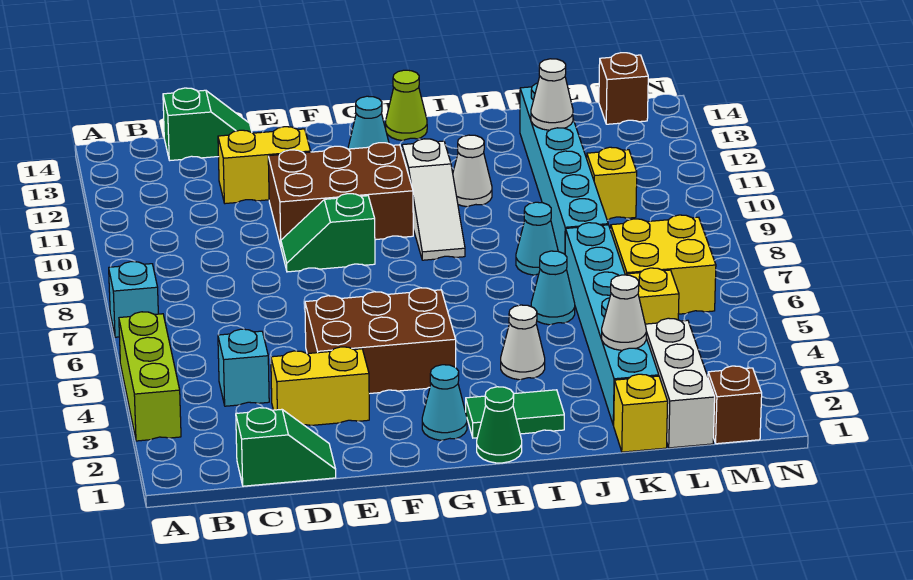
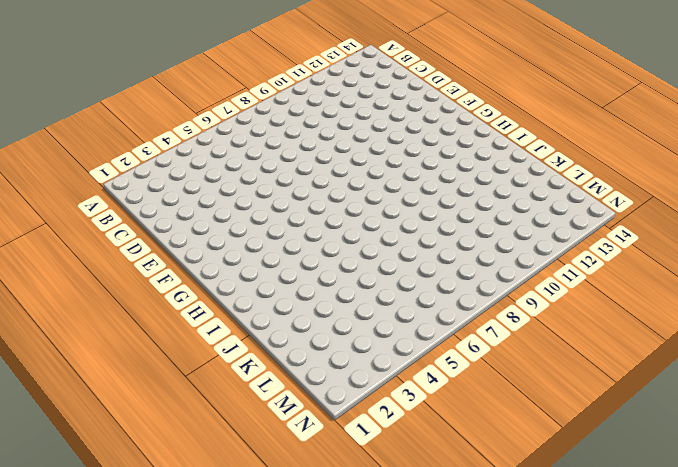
none -> lime 1x3 brick [119,312,181,441]
none -> cyan 1x1 brick [109,262,158,337]
none -> green 1x2 slope [236,408,336,486]
none -> cyan 1x1 brick [218,329,269,406]

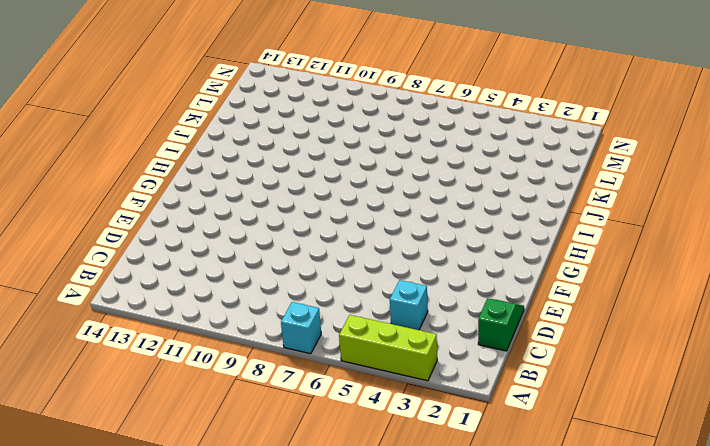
none -> green 1x2 slope [163,88,252,160]
none -> yellow 1x2 brick [271,347,369,426]
none -> yellow 1x2 brick [218,127,311,204]
none -> brown 2x3 brick [305,288,456,394]

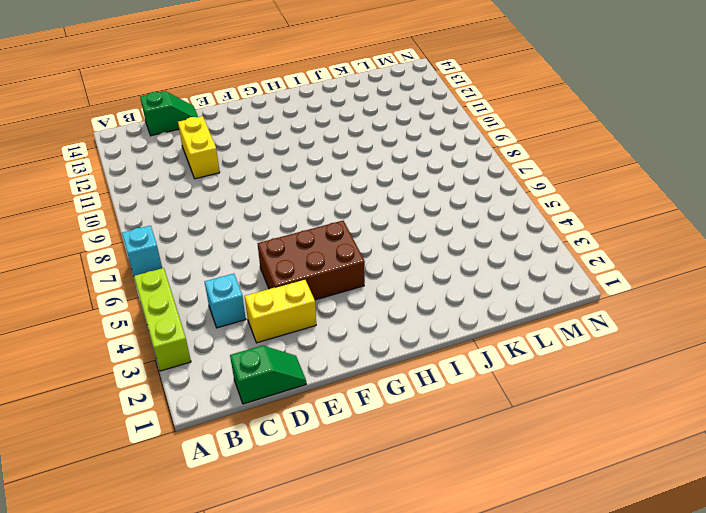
yellow 1x2 brick [178,116,220,179] -> yellow 1x2 brick turned to [218,127,311,204]
none -> green 1x2 slope [281,194,375,272]
none -> brown 2x3 brick [268,143,413,246]
none -> cyan 1x1 cone [422,365,467,440]
none -> cyan 1x1 cone [348,96,389,149]

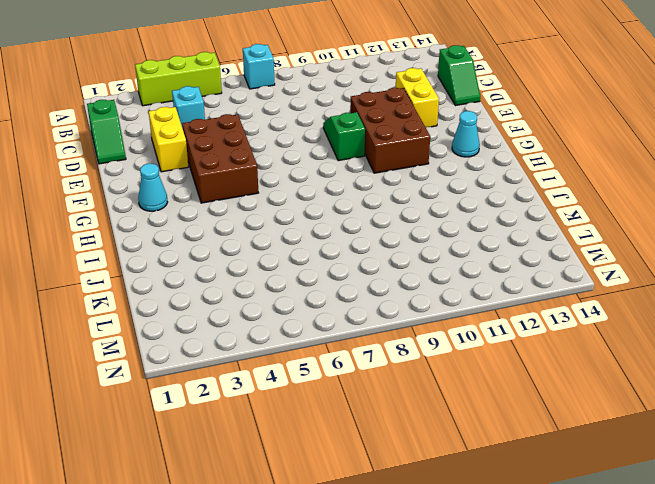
none -> green 1x1 cone [477,387,522,463]
none -> green 1x2 tile [466,390,564,438]
none -> white 1x3 slope [402,139,465,260]
none -> lime 1x1 cone [386,70,427,141]

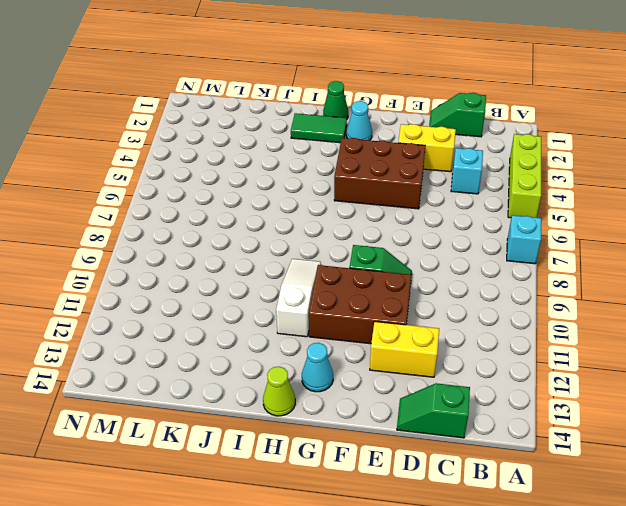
none -> white 1x1 cone [501,305,545,380]
none -> white 1x1 cone [453,135,492,207]
none -> cyan 1x1 cone [531,251,575,325]
none -> cyan 1x1 cone [516,202,558,275]

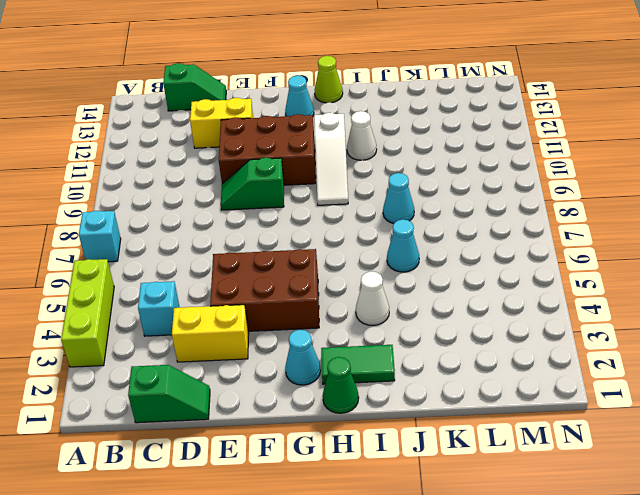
none -> yellow 1x1 brick [614,374,668,452]
none -> cyan 1x6 brick [565,223,659,425]
none -> cyan 1x6 brick [520,83,608,254]
none -> white 1x3 brick [645,318,715,448]

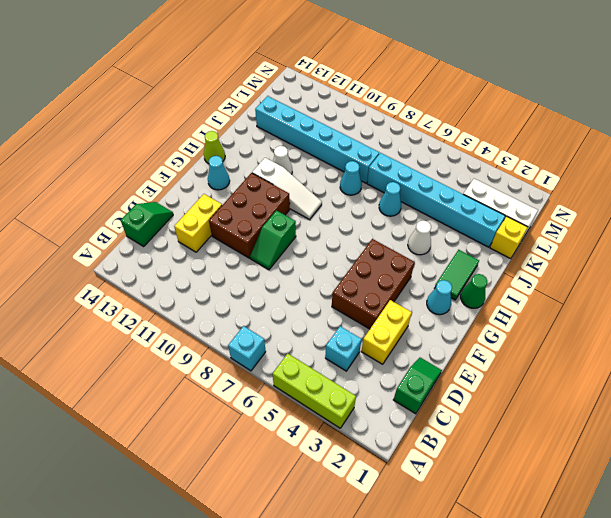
none -> yellow 1x1 brick [627,268,679,324]
none -> yellow 2x2 brick [610,215,716,314]
none -> yellow 1x1 brick [587,147,637,220]
none -> brown 1x1 brick [708,366,762,444]

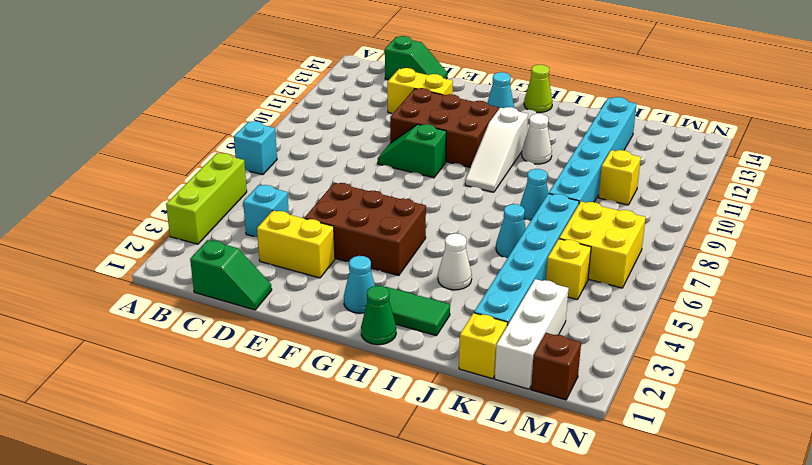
none -> brown 1x1 brick [599,53,648,124]
none -> white 1x1 cone [602,275,646,350]
none -> white 1x1 cone [531,59,573,130]

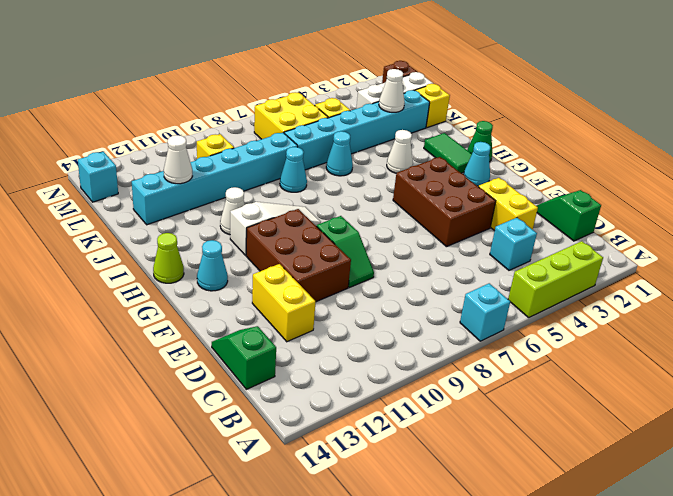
cyan 1x1 brick [78,152,118,202] -> brown 1x1 brick [599,53,648,124]

